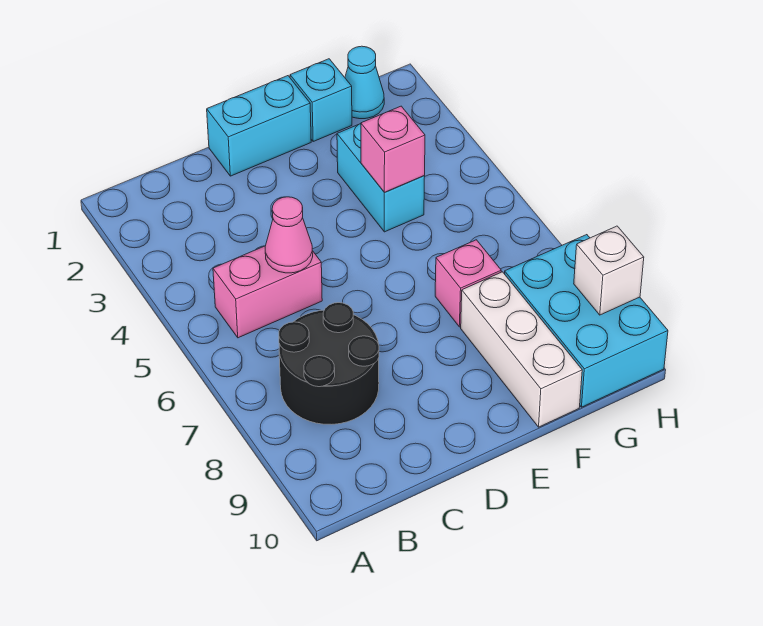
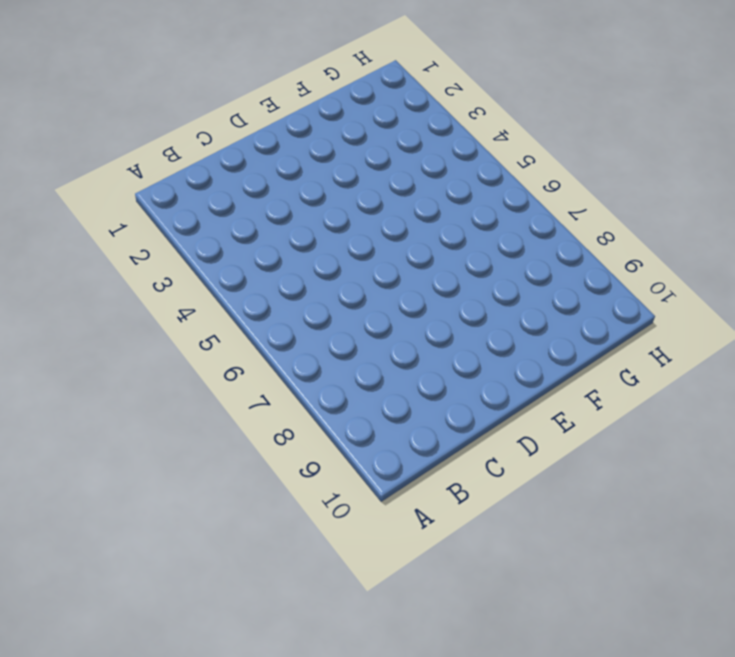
none -> pink 1x2 brick [213,246,322,338]
none -> black 2x2 round brick [279,303,379,424]
none -> cyan 1x2 brick [207,76,311,176]

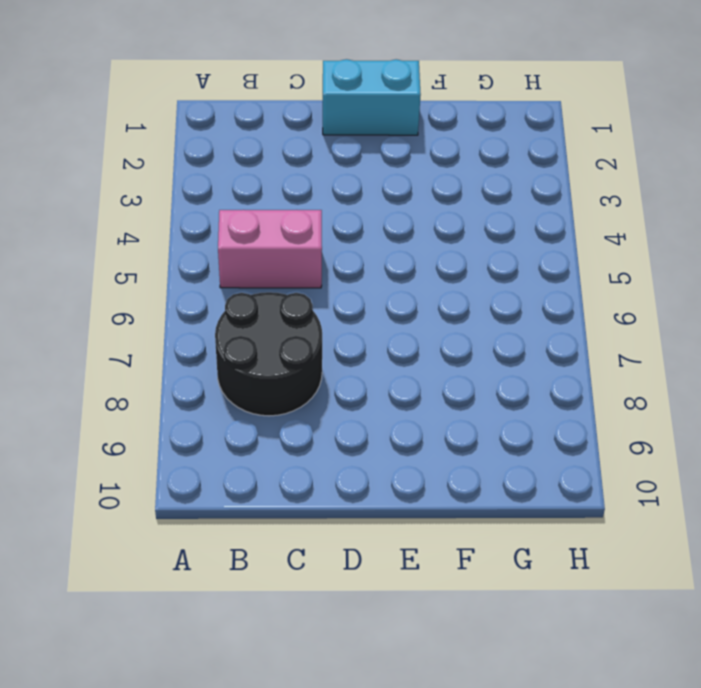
none -> cyan 1x1 brick [290,59,352,141]
none -> cyan 1x2 brick [337,124,425,232]
none -> pink 1x1 brick [435,240,501,327]

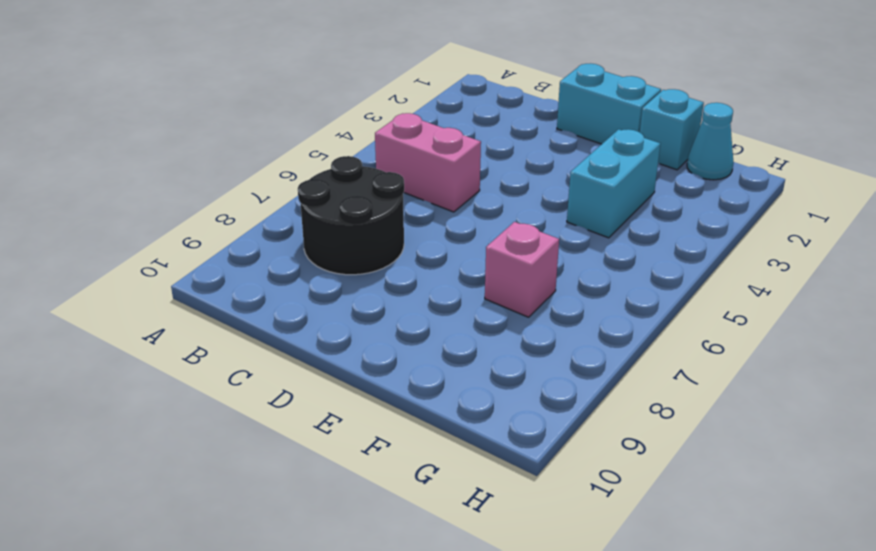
none -> white 1x3 brick [461,272,582,427]
none -> cyan 2x3 brick [505,235,668,407]
none -> pink 1x1 cone [265,197,313,273]

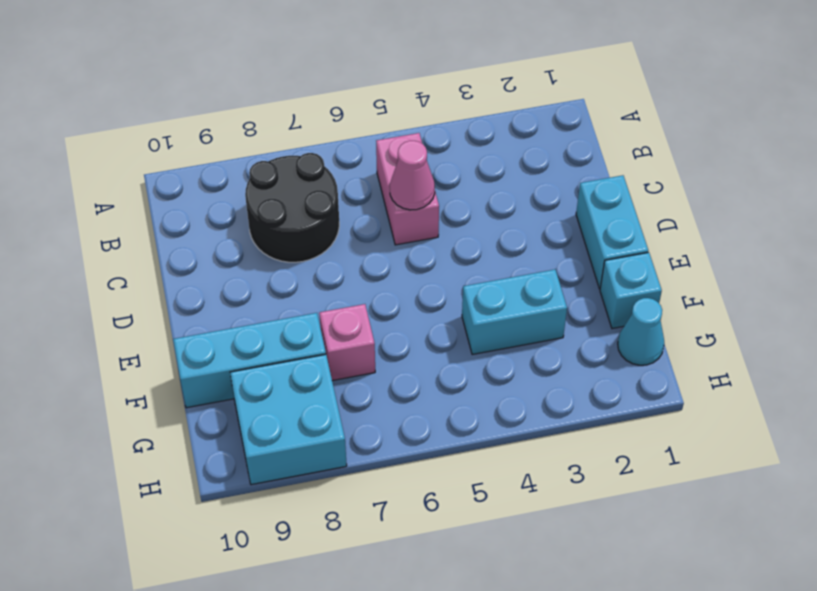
cyan 1x3 brick [173,313,326,408] -> white 1x3 brick [461,272,582,427]
cyan 2x2 brick [230,354,347,485] -> cyan 2x3 brick [505,235,668,407]
none -> pink 1x1 brick [361,106,425,192]
none -> white 1x1 brick [574,226,644,315]

